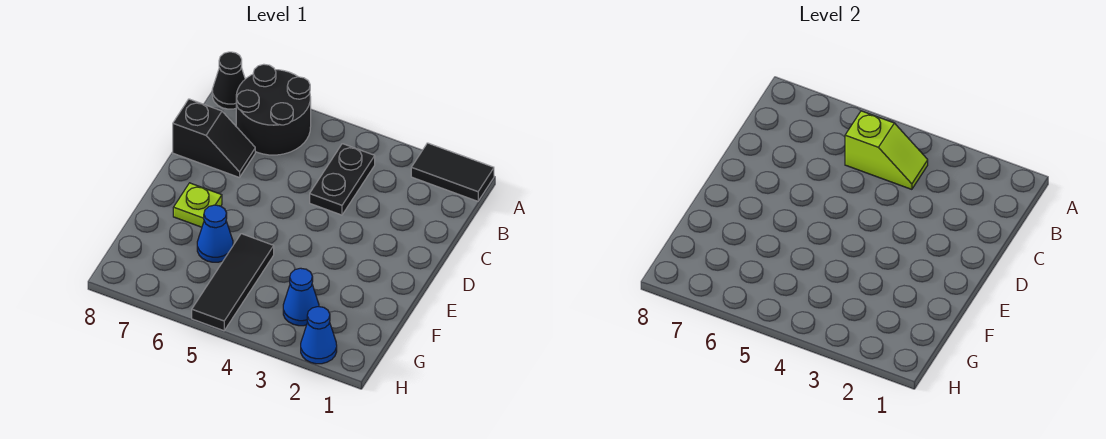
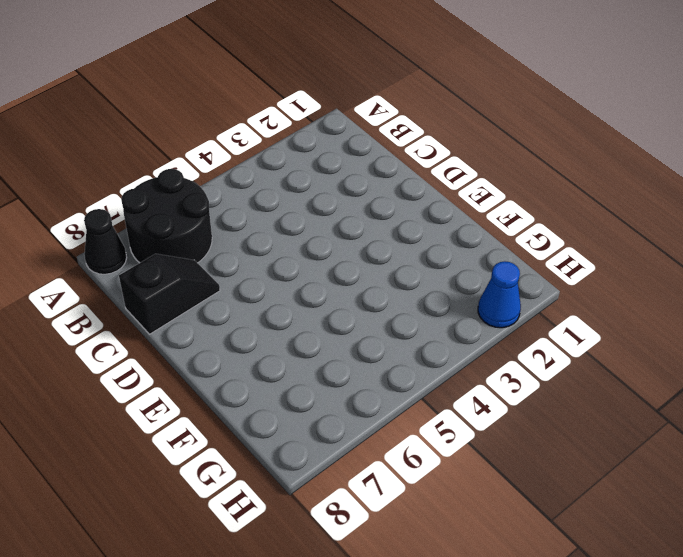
none -> black 1x2 tile [411,143,494,201]
none -> black 1x2 plate [310,144,375,215]

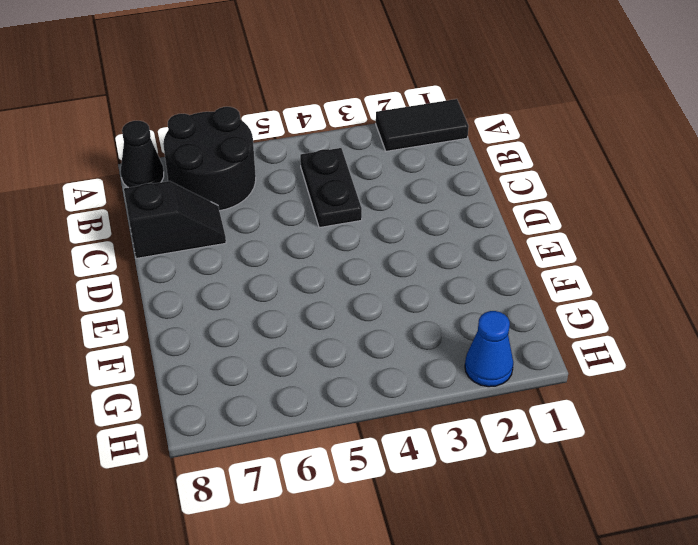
none -> lime 1x1 plate [173,183,222,227]
none -> black 1x3 tile [192,234,274,331]

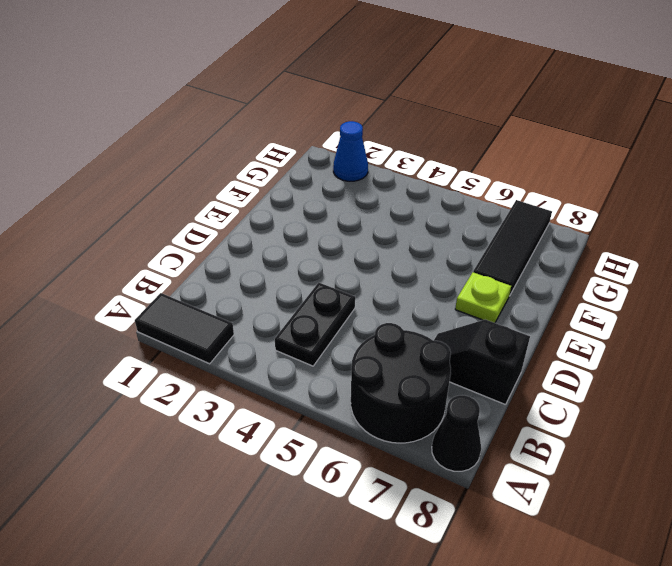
black 1x3 tile [473,200,552,296] -> black 1x3 tile moved to [192,234,274,331]
none -> blue 1x1 cone [197,205,233,262]
none -> blue 1x1 cone [283,268,319,326]

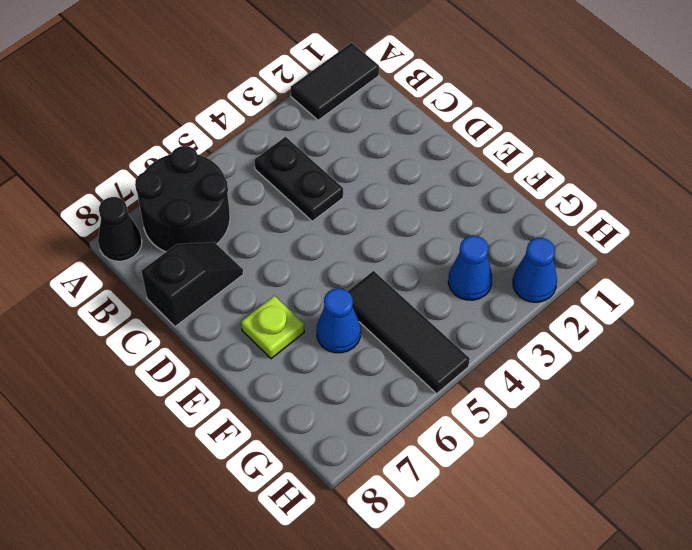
none -> lime 1x2 slope [845,111,928,189]

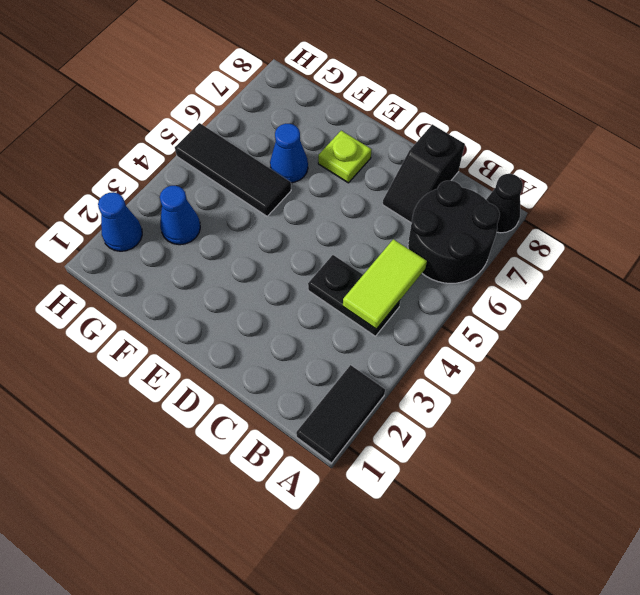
lime 1x2 tile [343,239,427,329] -> lime 1x2 slope [845,111,928,189]

